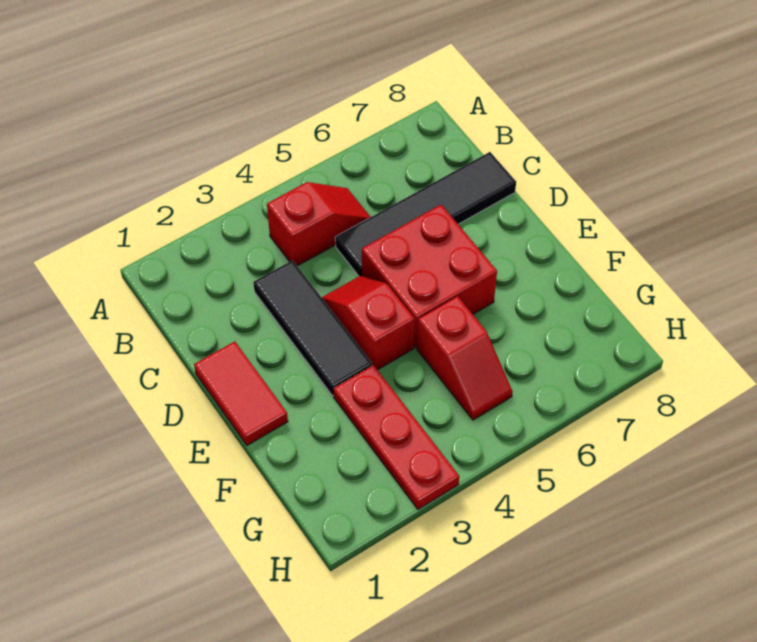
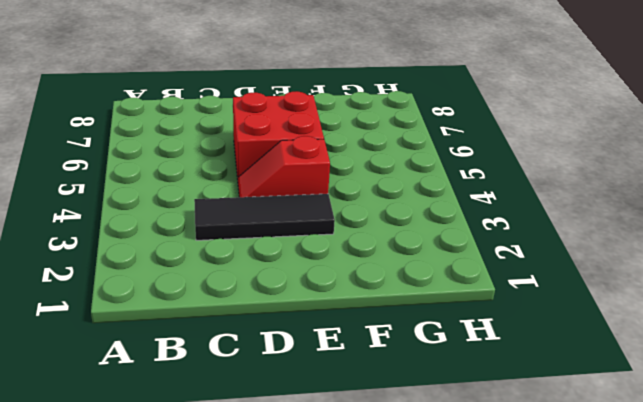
none -> red 1x2 slope [267,182,370,266]
none -> black 1x4 tile [335,152,516,276]

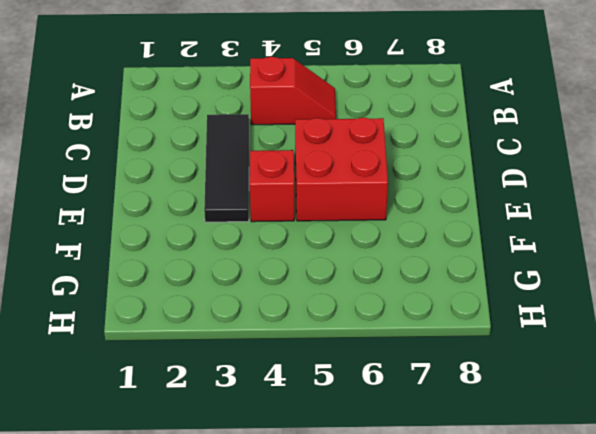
none -> black 1x4 tile [335,152,516,276]
none -> red 1x2 tile [194,341,288,445]

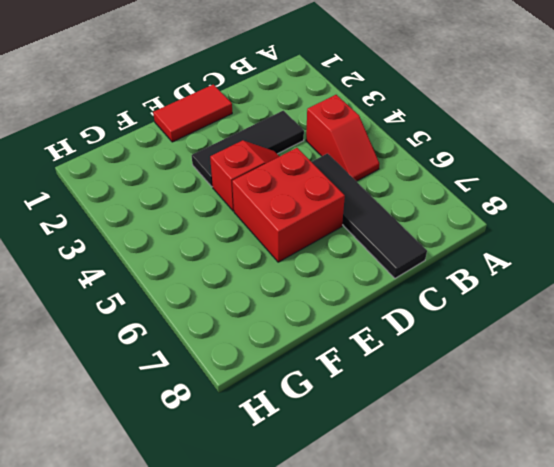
none -> red 1x3 plate [333,365,459,510]
none -> red 1x2 slope [417,296,512,420]

